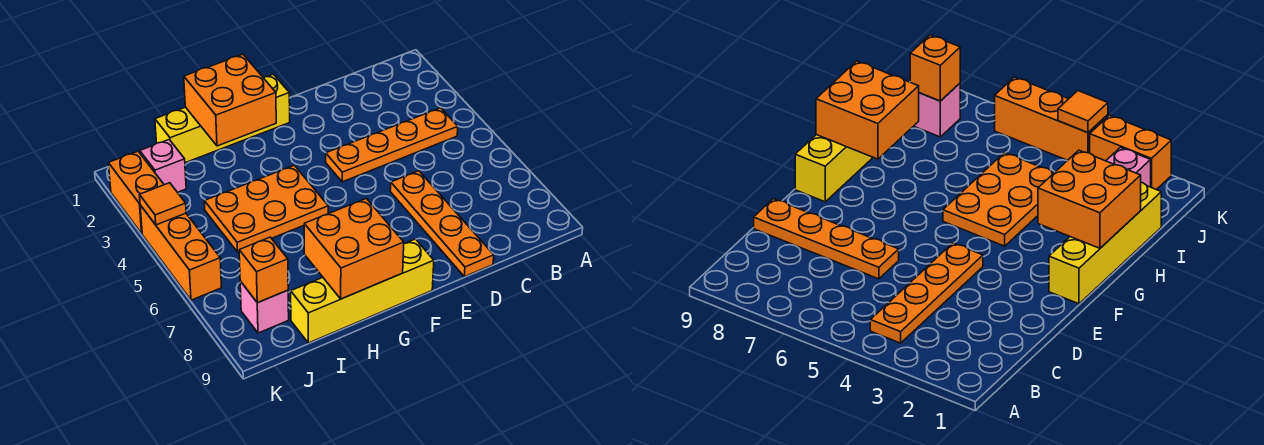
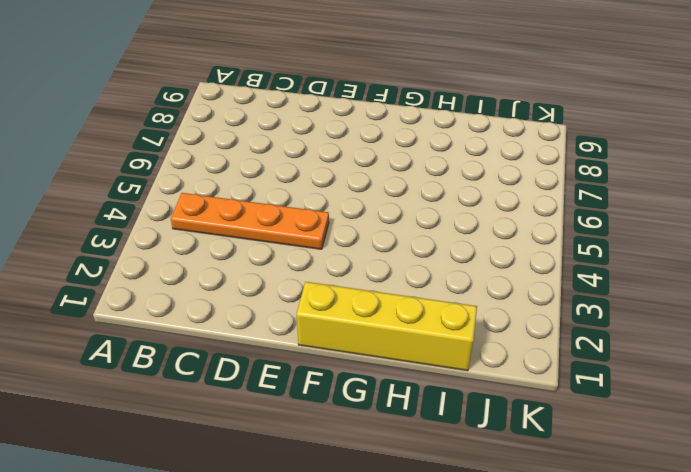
none -> orange 1x4 plate [390,171,494,277]
none -> yellow 1x4 brick [291,239,434,343]
none -> orange 2x3 plate [204,165,328,252]

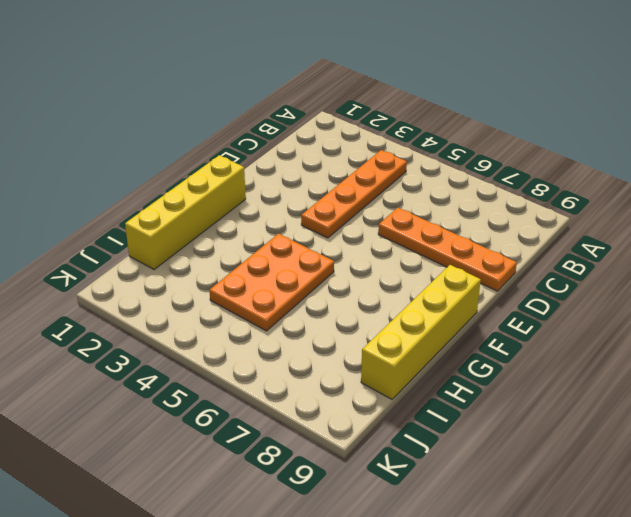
none -> pink 1x1 brick [140,140,186,192]
none -> pink 1x1 brick [240,281,289,333]
none -> orange 1x2 brick [108,151,164,233]

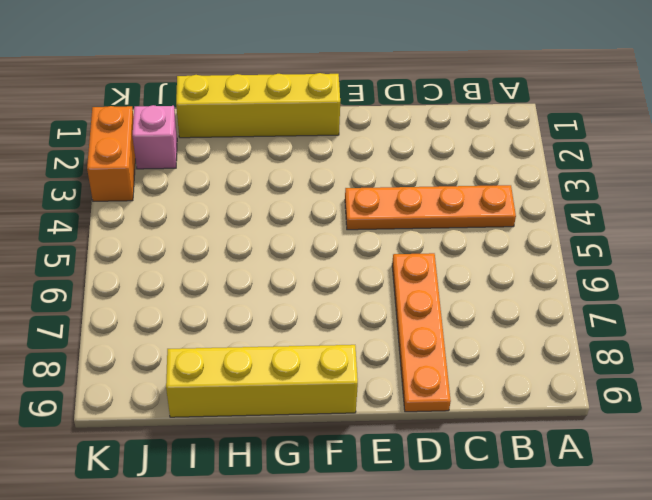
none -> orange 2x3 plate [204,165,328,252]
none -> pink 1x1 brick [240,281,289,333]
none -> orange 1x3 brick [140,205,222,300]

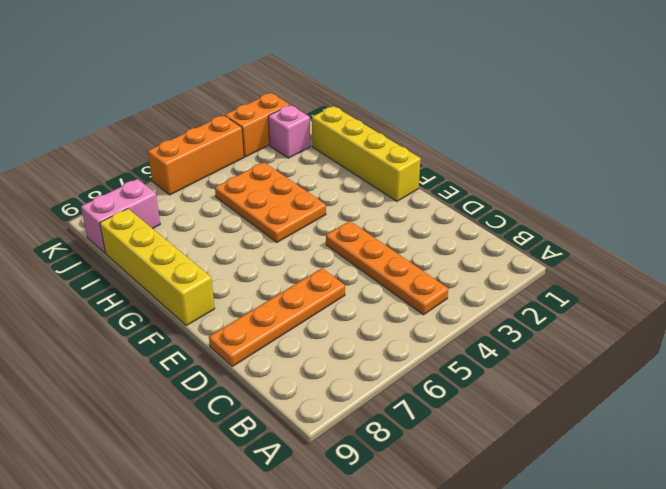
pink 1x2 brick [81,179,160,253] -> pink 1x1 brick [240,281,289,333]
none -> orange 2x2 brick [184,54,276,146]
none -> orange 2x2 brick [304,199,404,299]
none -> orange 1x1 brick [239,237,288,303]

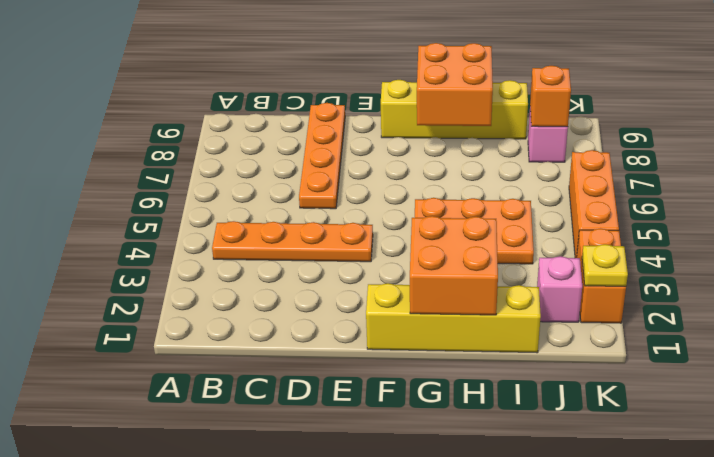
yellow 1x1 plate [582,244,628,286] -> none
none -> orange 1x1 tile [140,183,186,225]

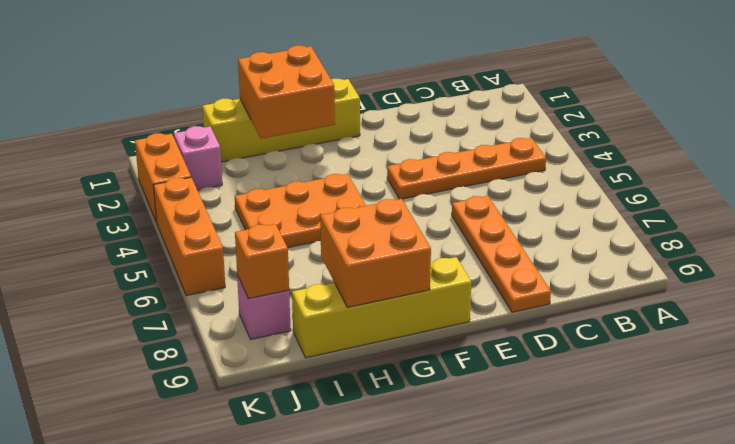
none -> orange 1x1 tile [140,183,186,225]

